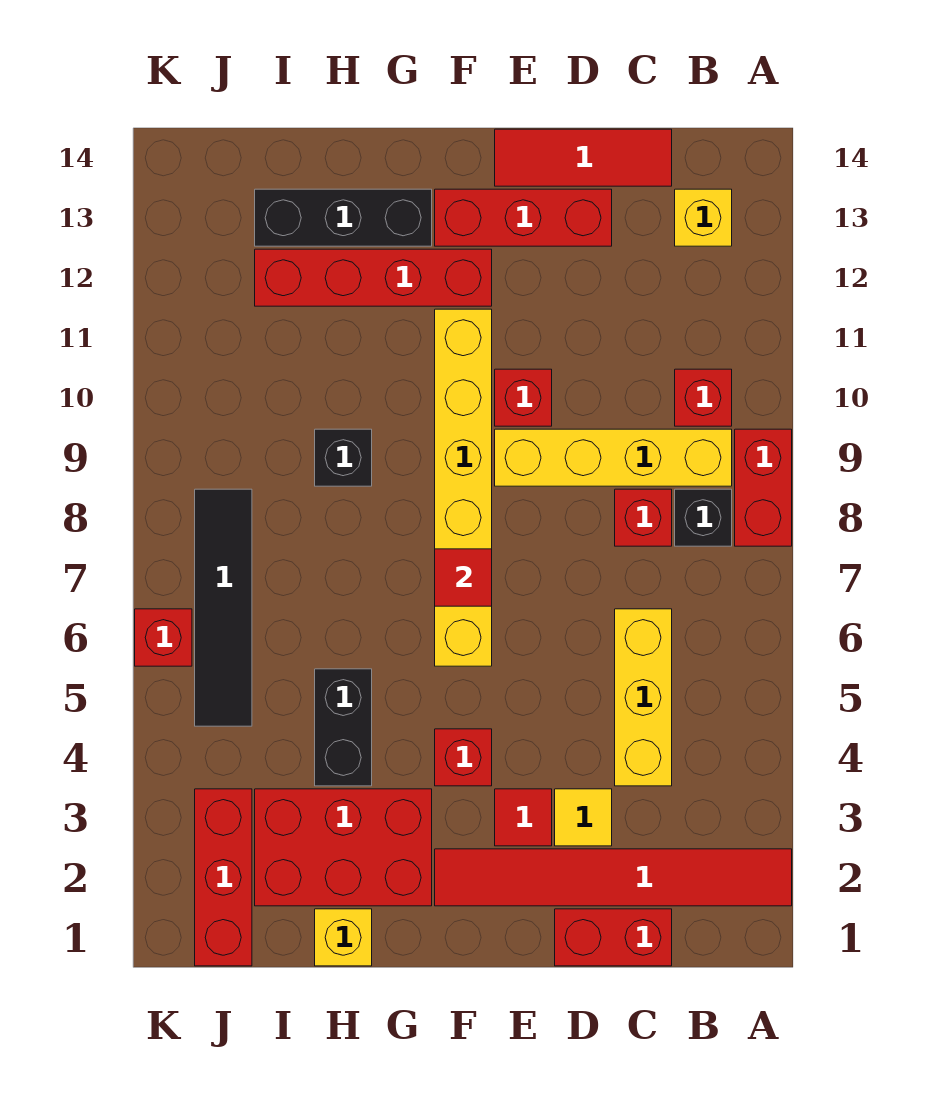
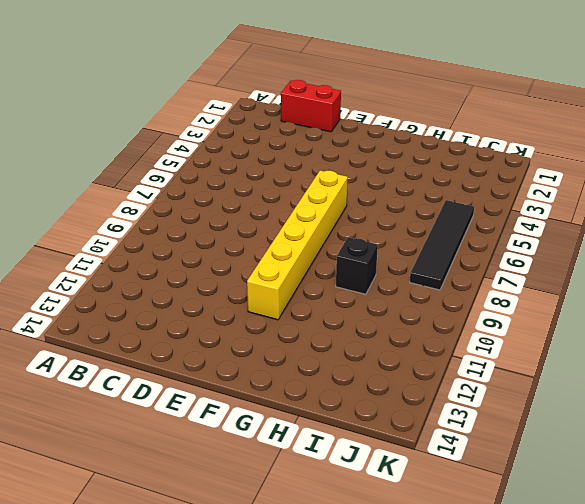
none -> red 1x6 tile [435,849,792,906]
none -> red 1x2 brick [735,429,792,546]
none -> black 1x1 brick [675,489,732,546]

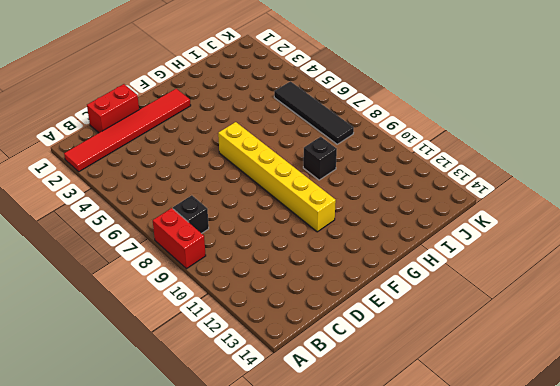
none -> yellow 1x4 brick [495,429,732,486]
none -> red 1x1 brick [675,369,732,426]
none -> yellow 1x1 brick [675,189,732,246]

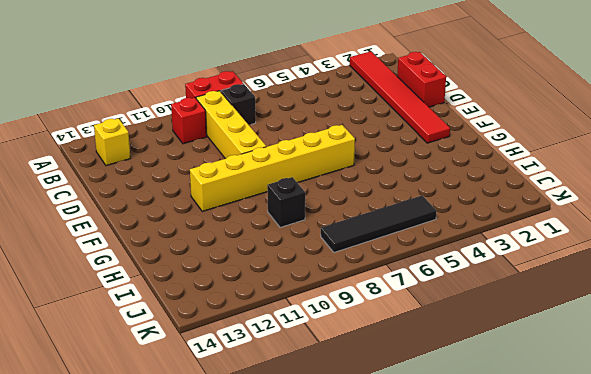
none -> yellow 1x3 brick [615,609,672,786]
none -> red 1x1 brick [615,489,672,546]
none -> red 1x3 tile [495,129,672,186]

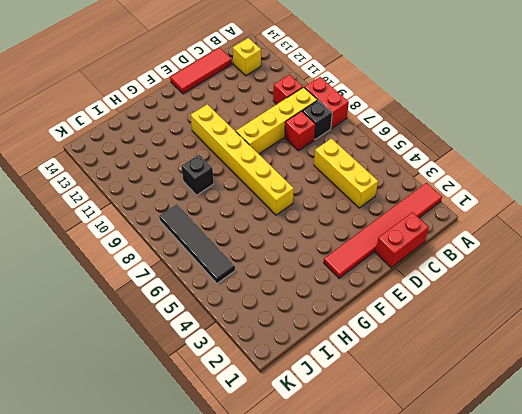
none -> yellow 1x1 tile [555,789,612,846]
none -> red 1x3 brick [435,189,612,246]
none -> red 1x1 tile [495,789,552,846]

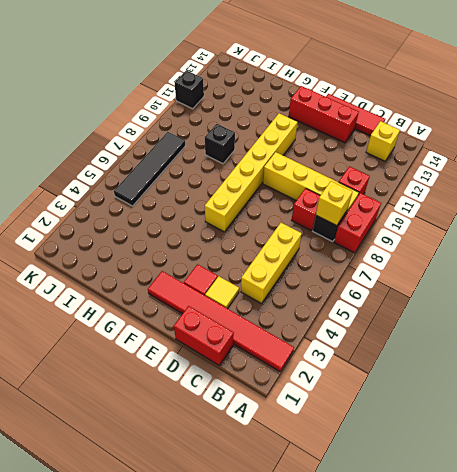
yellow 1x1 brick [316,181,352,226] -> yellow 1x1 brick moved to [315,909,372,966]
black 1x1 brick [175,70,204,109] -> none
none -> red 1x1 brick [495,369,552,426]
none -> red 1x1 brick [435,729,492,786]
none -> red 1x4 brick [255,249,492,306]

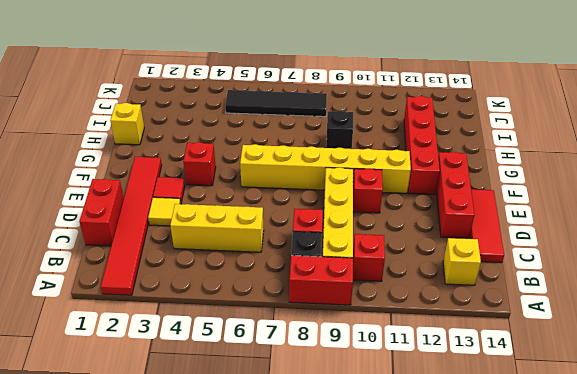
none -> red 2x3 brick [255,789,432,906]
none -> black 1x3 brick [255,189,432,246]
none -> black 1x2 brick [315,669,372,786]

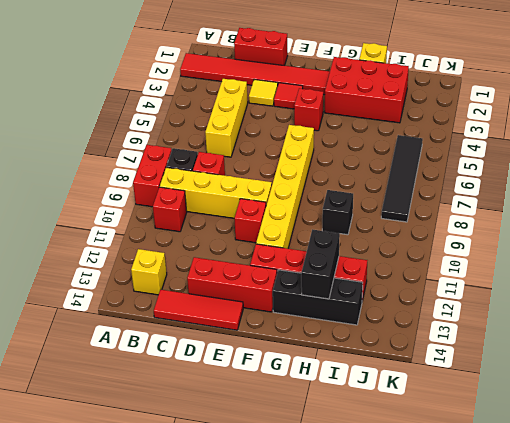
black 1x2 brick [301,229,340,299] -> black 1x2 brick moved to [315,669,372,786]
none -> red 1x3 brick [195,789,252,966]
none -> red 1x1 brick [135,609,192,666]
none -> red 1x1 tile [435,549,492,606]

